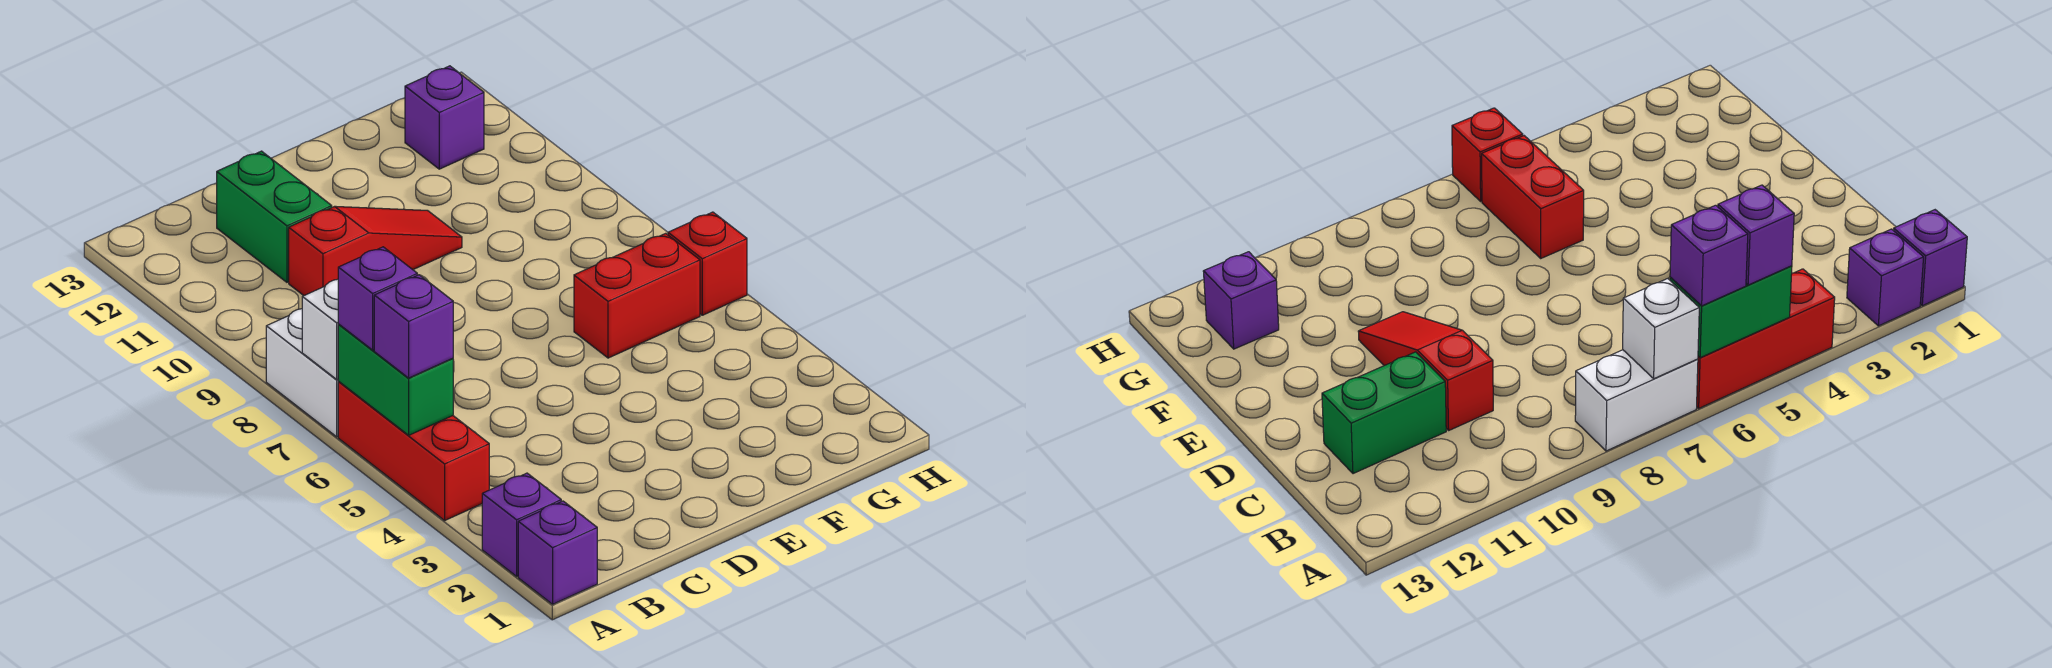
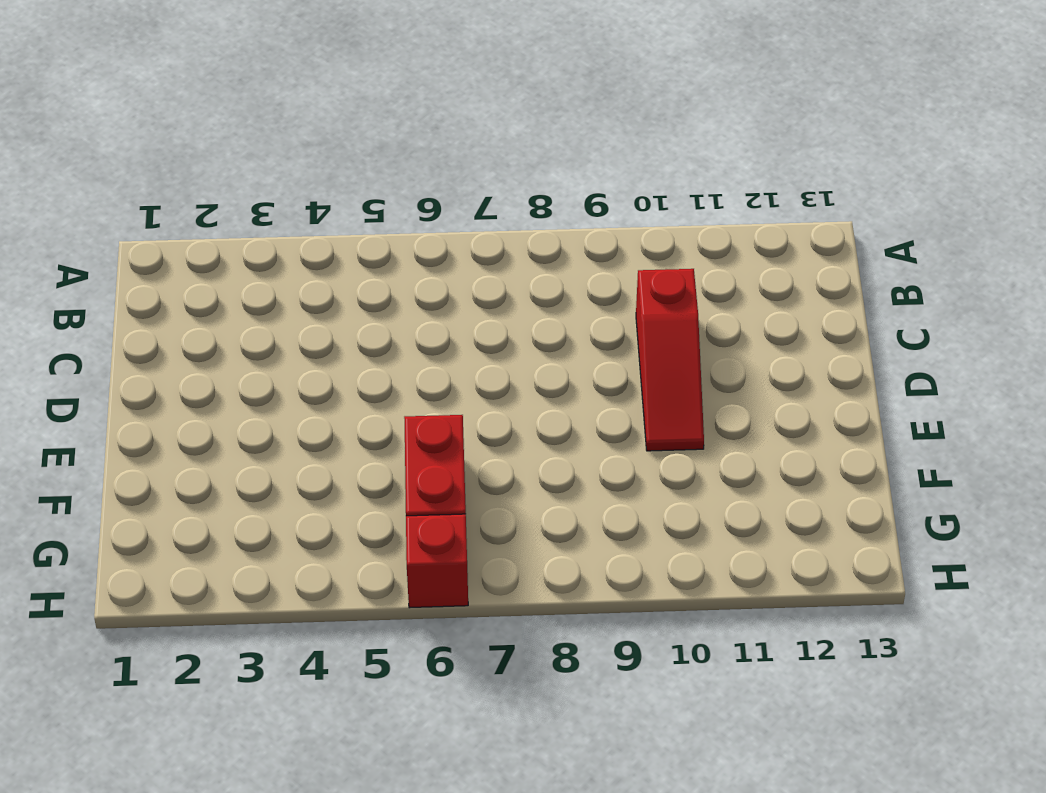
none -> purple 1x1 brick [518,501,597,604]
none -> purple 1x1 brick [482,473,561,576]
none -> red 1x3 brick [338,382,489,520]

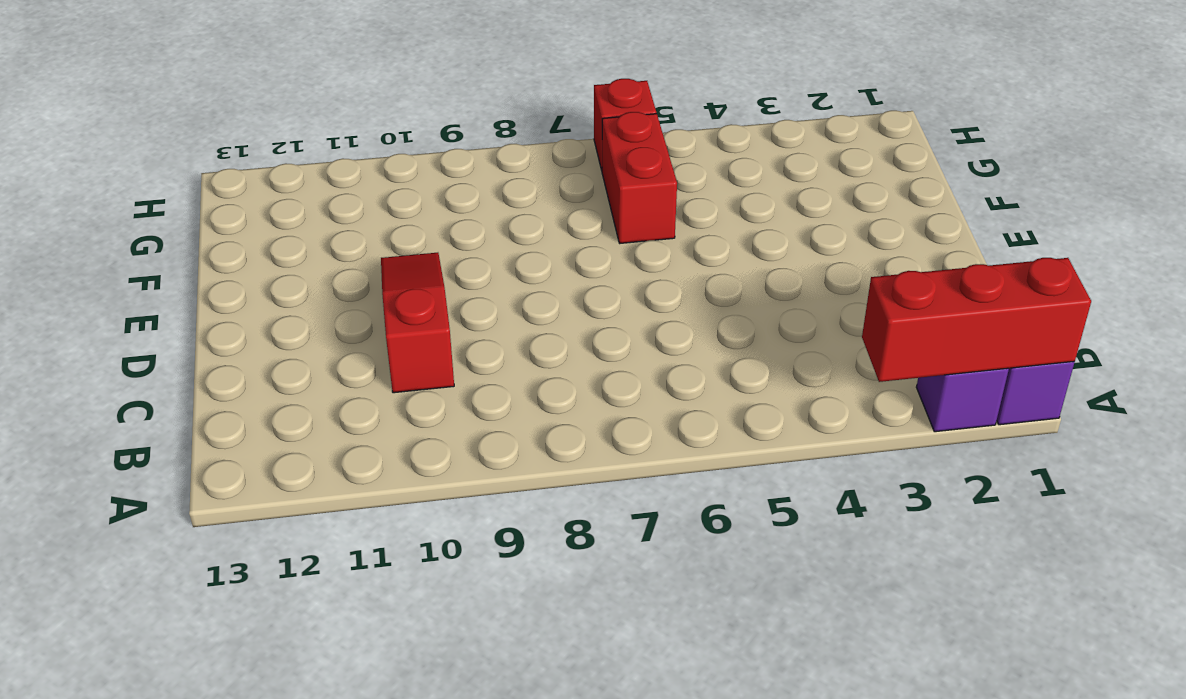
red 1x3 brick [862,258,1091,382] -> red 1x3 brick moved to [338,382,489,520]
none -> white 1x2 brick [266,309,339,437]
none -> green 1x2 brick [217,151,332,282]
none -> purple 1x1 brick [405,66,484,169]

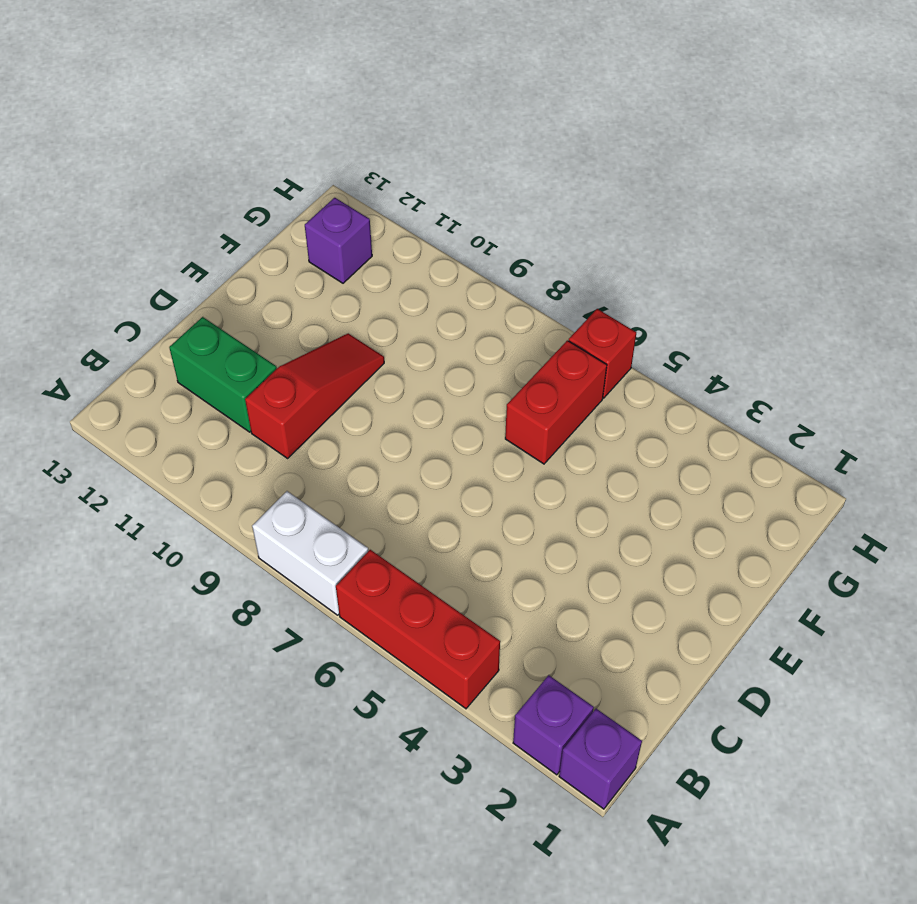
none -> green 1x2 brick [338,325,453,435]
none -> white 1x1 brick [302,279,339,379]
none -> purple 1x1 brick [374,275,453,378]

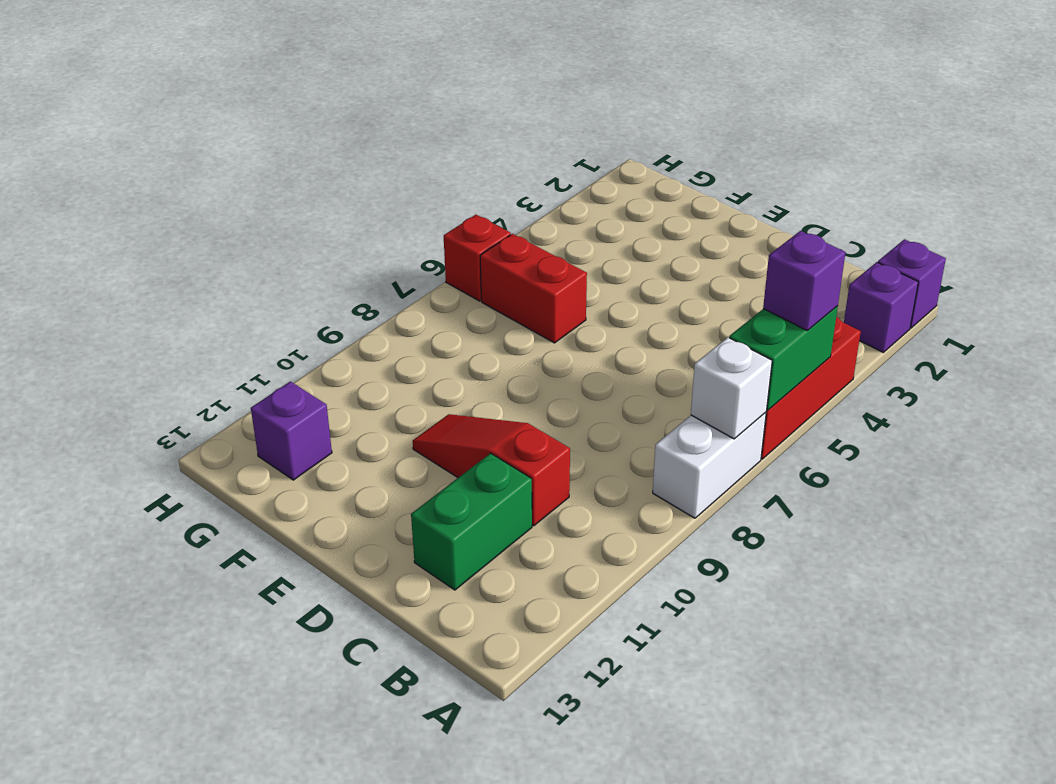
none -> purple 1x1 brick [338,247,417,350]

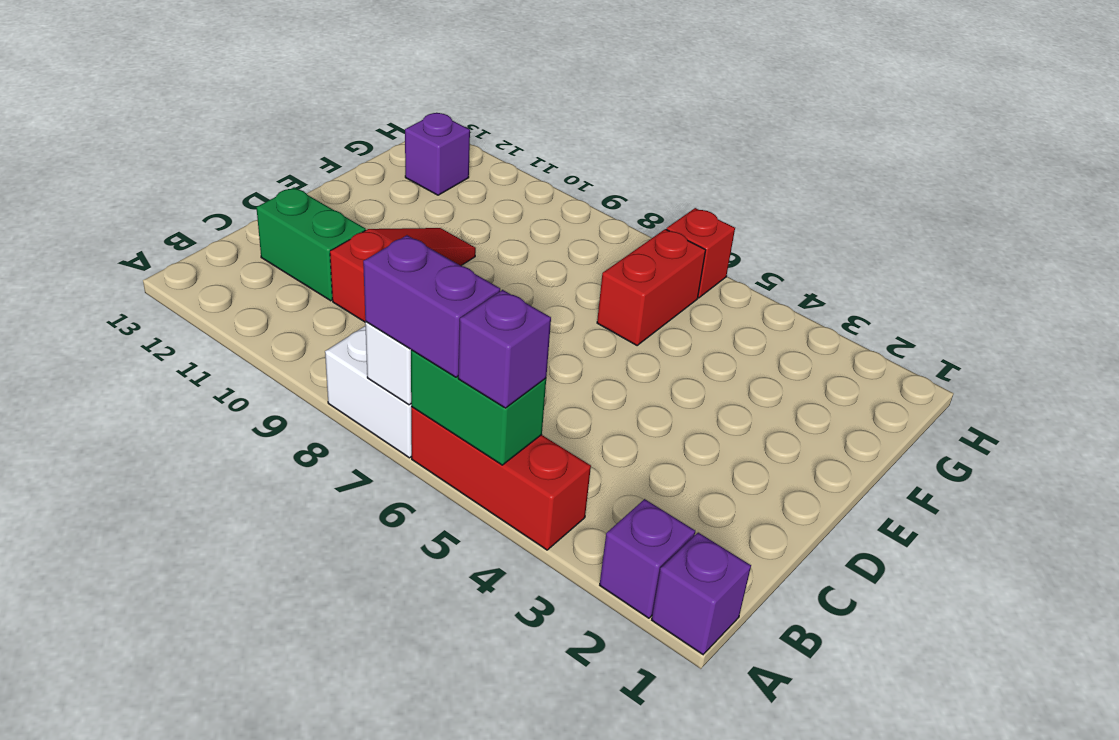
purple 1x2 brick [363,235,500,377] -> purple 1x1 brick [338,247,417,350]

